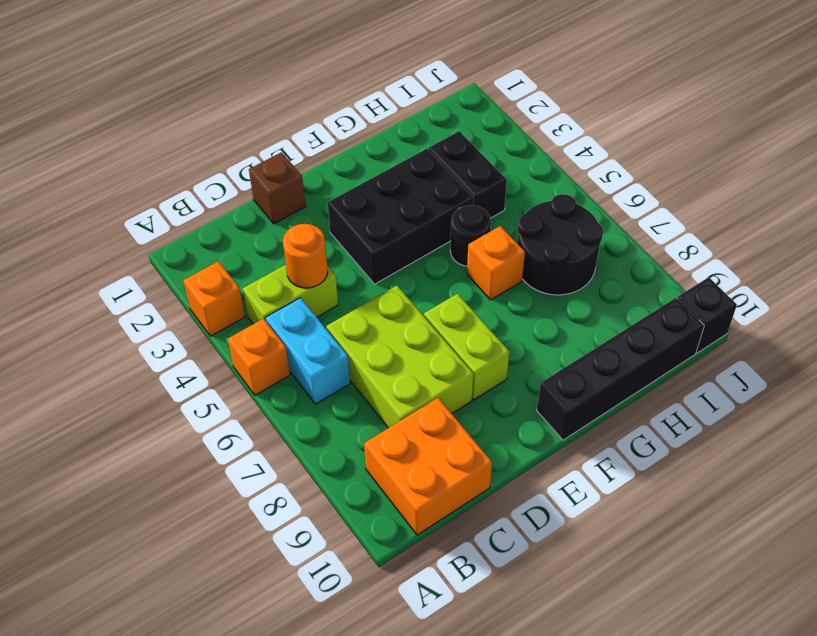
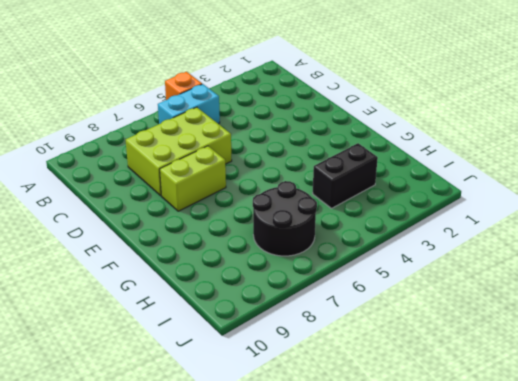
none -> orange 1x1 brick [183,261,245,336]
none -> lime 1x2 brick [243,265,338,324]
none -> orange 2x2 brick [364,398,492,535]

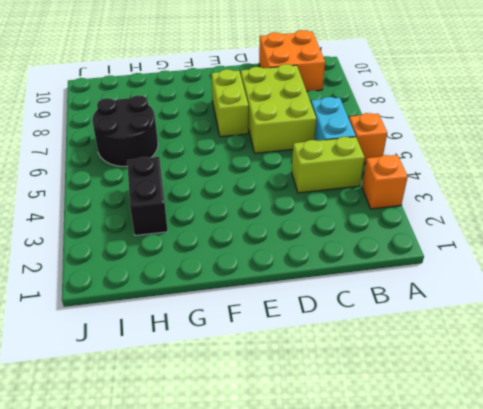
none -> brown 1x1 brick [249,152,306,224]
none -> black 2x3 brick [327,149,474,284]
none -> black 1x4 brick [537,298,704,440]

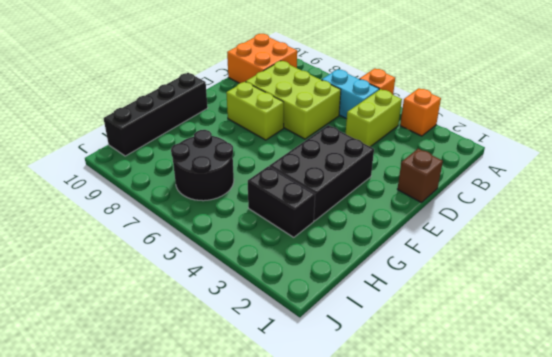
none -> black 1x1 round brick [450,205,491,266]
none -> orange 1x1 brick [467,226,525,300]
none -> black 1x1 brick [677,277,737,353]

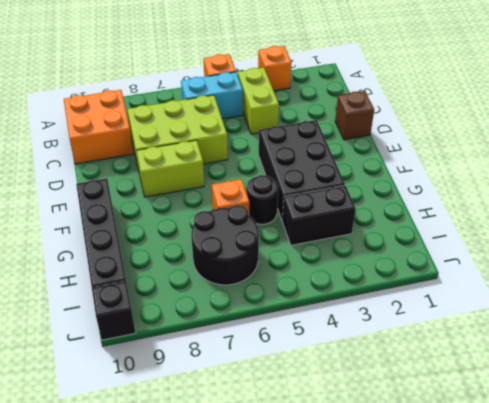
none -> orange 1x1 round brick [283,224,328,288]

